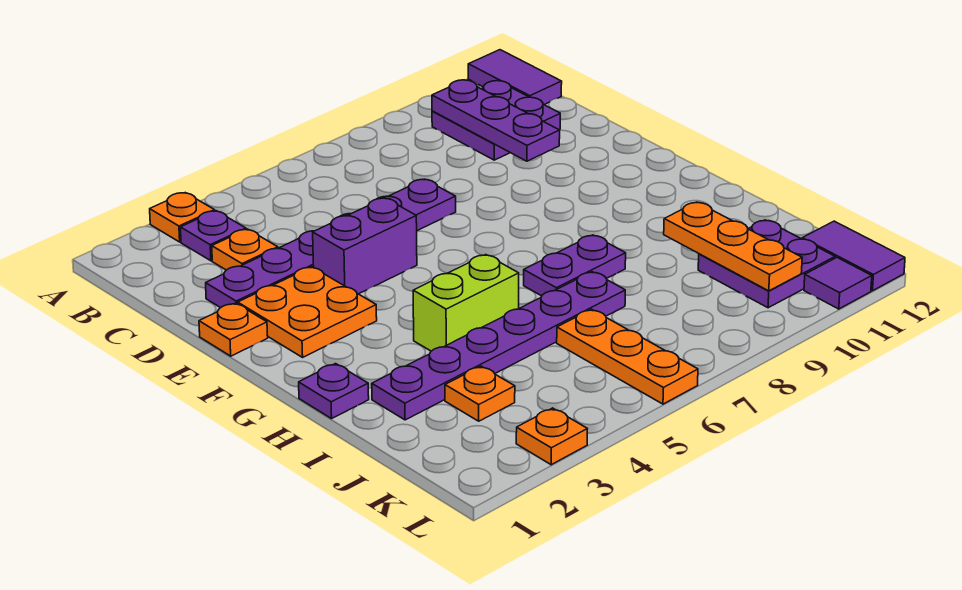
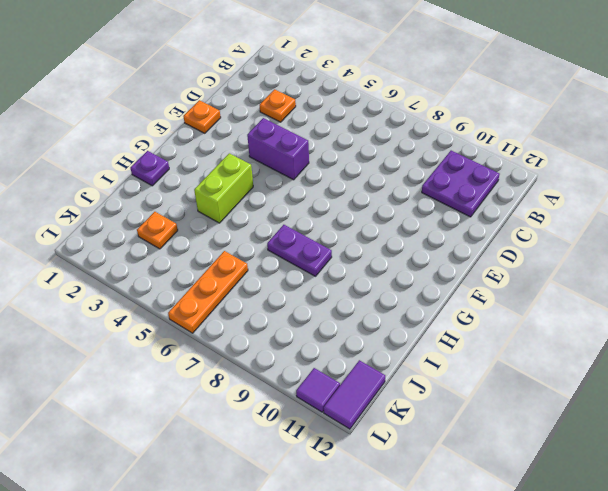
lime 1x2 brick [194,153,253,223] -> lime 1x2 brick turned to [413,255,519,351]
none -> orange 1x1 plate [150,193,215,242]
none -> purple 1x2 tile [468,50,562,105]
none -> purple 1x1 plate [180,211,246,261]

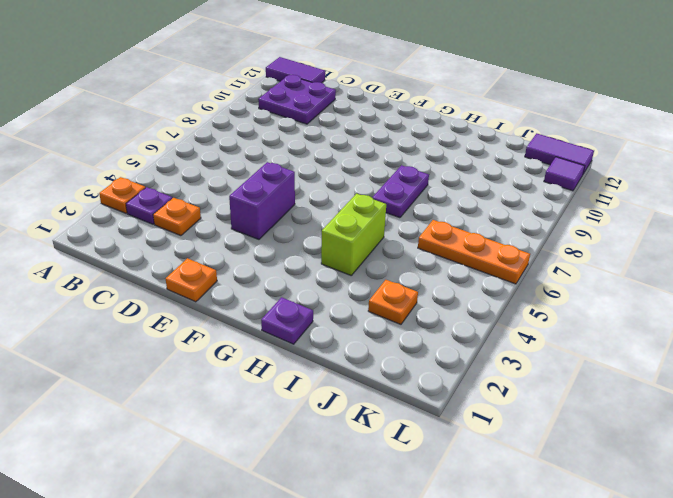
none -> purple 1x6 plate [206,179,456,308]
none -> orange 2x2 plate [238,267,377,357]
none -> purple 1x6 plate [372,272,625,420]

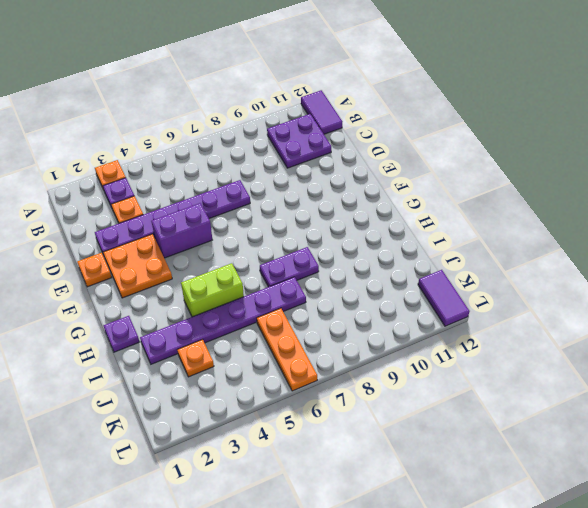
none -> purple 2x2 plate [698,220,835,308]
none -> orange 1x1 plate [516,408,587,465]
none -> purple 1x1 tile [804,258,872,309]

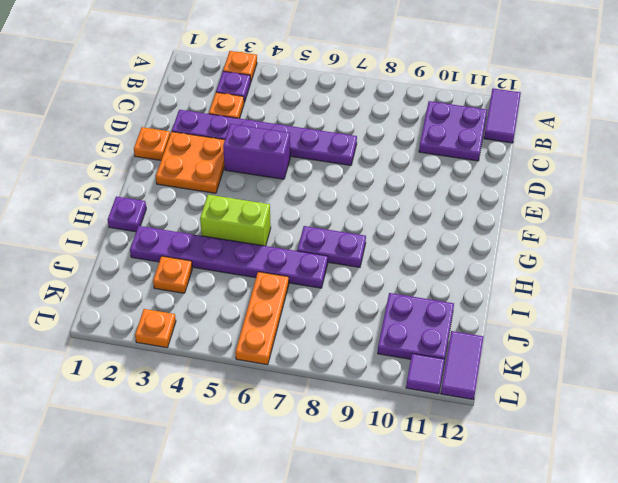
none -> purple 1x3 plate [432,80,560,161]
none -> orange 1x3 plate [664,202,802,291]

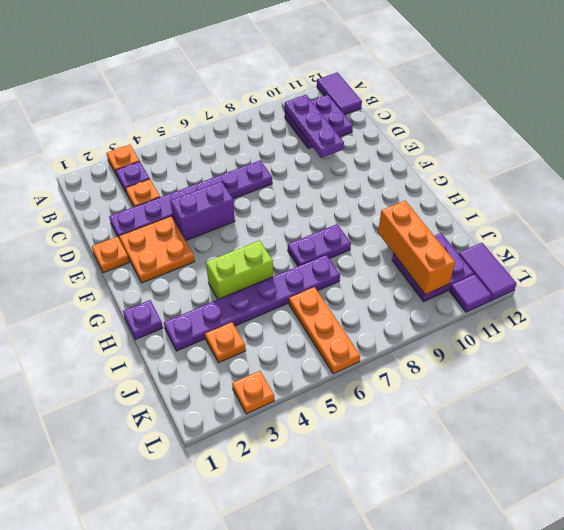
orange 1x3 brick [378,201,455,295] -> orange 1x3 plate [664,202,802,291]

